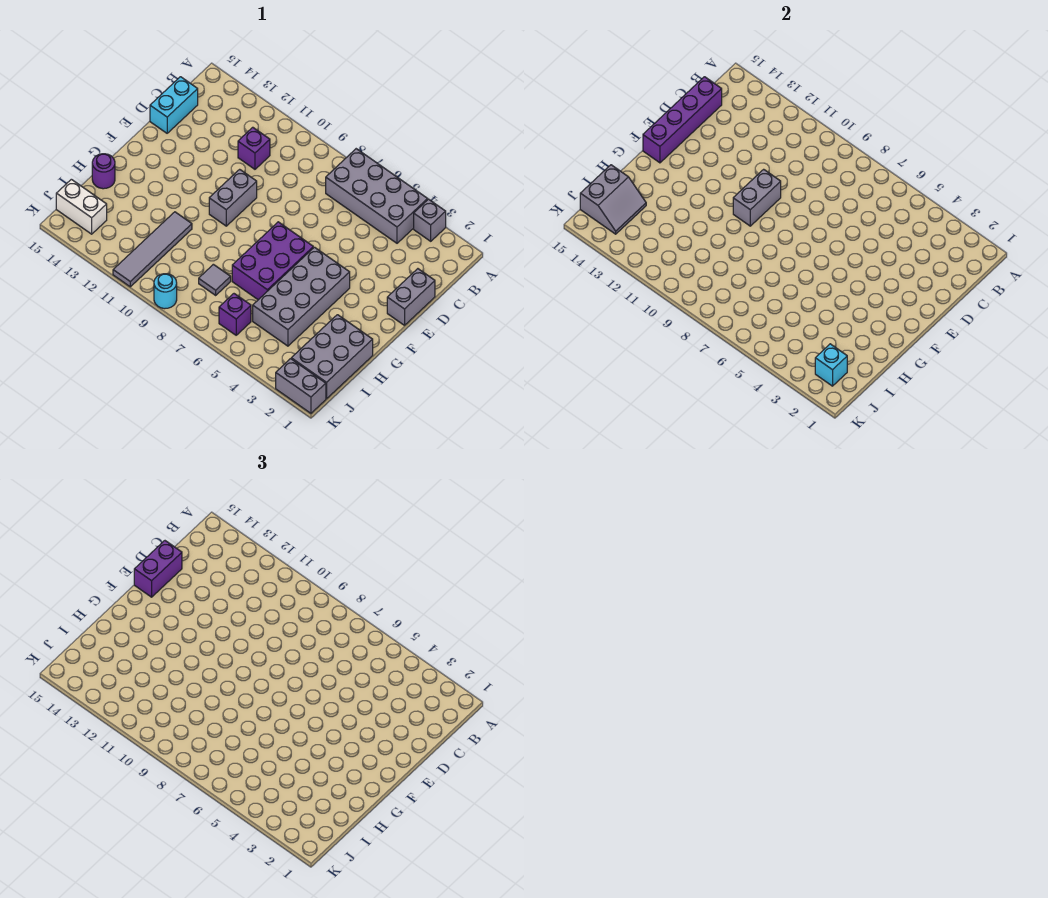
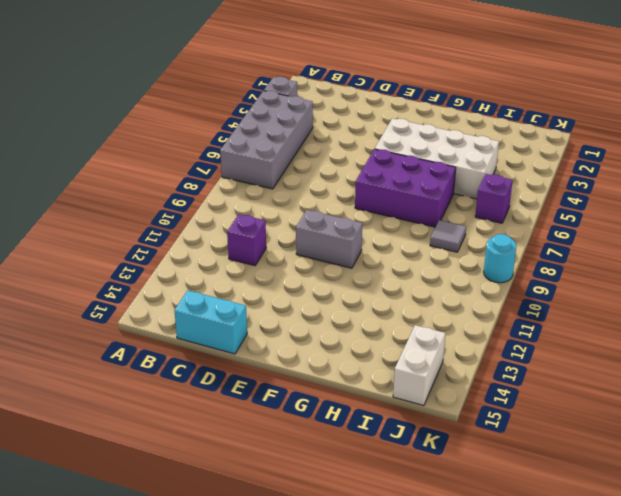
white 2x4 brick [375,118,499,199] -> grey 2x4 brick [253,247,350,346]
none -> grey 1x2 brick [387,269,435,325]
none -> grey 2x3 brick [291,315,373,399]
none -> grey 1x4 tile [113,212,192,287]

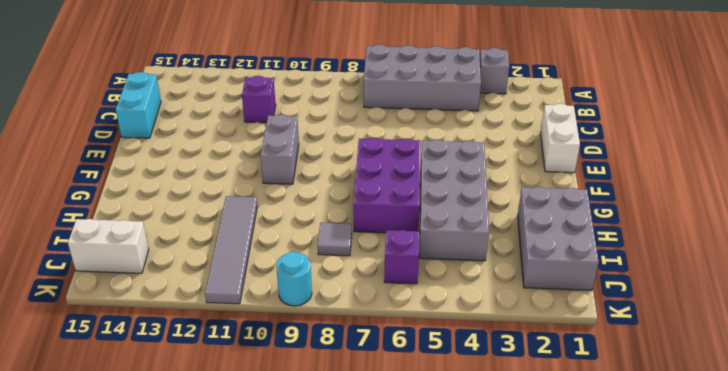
white 1x2 brick [540,104,580,173] -> grey 1x2 brick [387,269,435,325]
none -> purple 1x1 round brick [92,154,115,189]
none -> grey 1x2 brick [276,359,326,413]
none -> purple 1x4 brick [643,77,722,163]

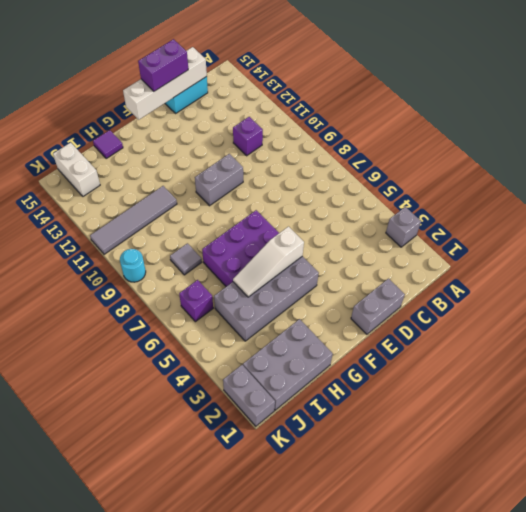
white 1x4 brick [123,47,207,120] -> purple 1x4 brick [643,77,722,163]
white 1x3 slope [233,227,304,297] -> none
purple 1x1 tile [93,130,123,159] -> purple 1x1 round brick [92,154,115,189]
none -> grey 2x4 brick [326,149,428,243]
none -> grey 1x2 brick [733,169,781,226]
none -> grey 2x2 slope [580,165,646,234]

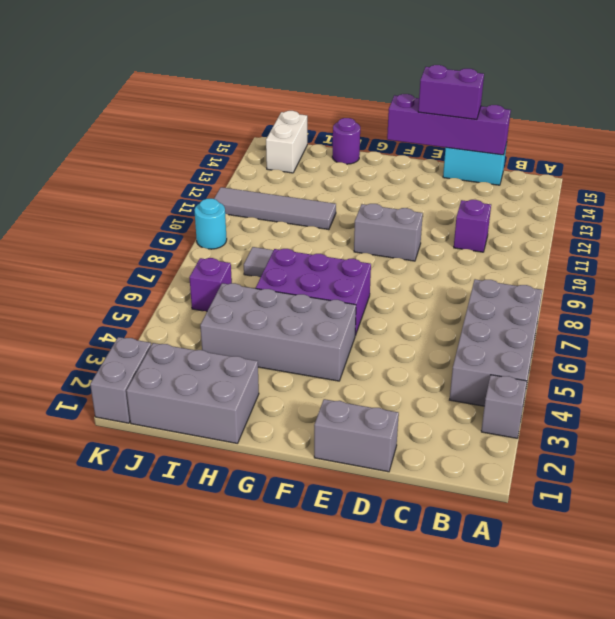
none -> grey 1x2 brick [733,169,781,226]
none -> grey 2x2 slope [580,165,646,234]
none -> cyan 1x1 brick [815,344,847,386]

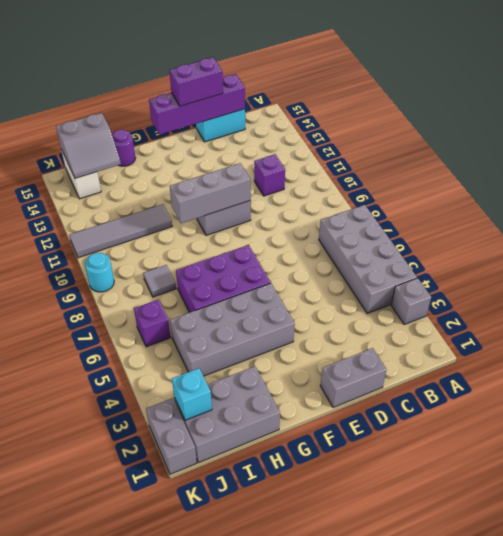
grey 1x3 brick [170,163,251,223] -> grey 1x2 brick [733,169,781,226]

